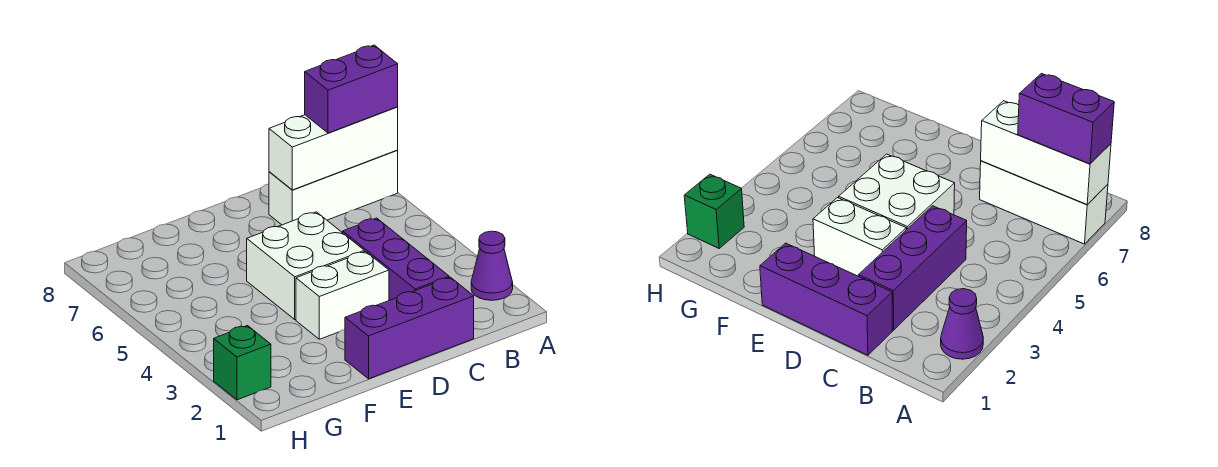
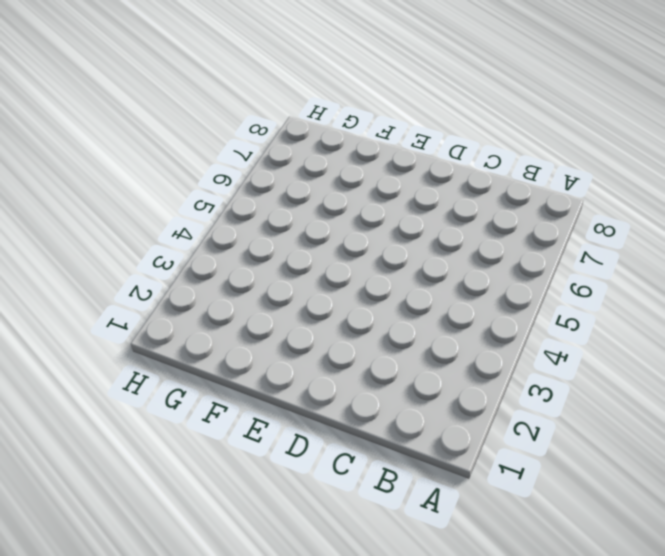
none -> purple 1x1 cone [471,231,513,300]
none -> white 1x3 brick [269,150,398,225]

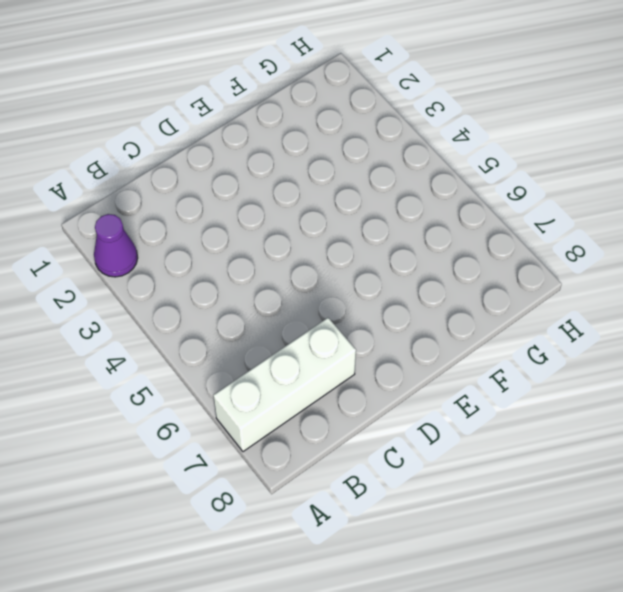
none -> purple 1x3 brick [345,277,474,379]
none -> purple 1x3 brick [343,218,449,300]

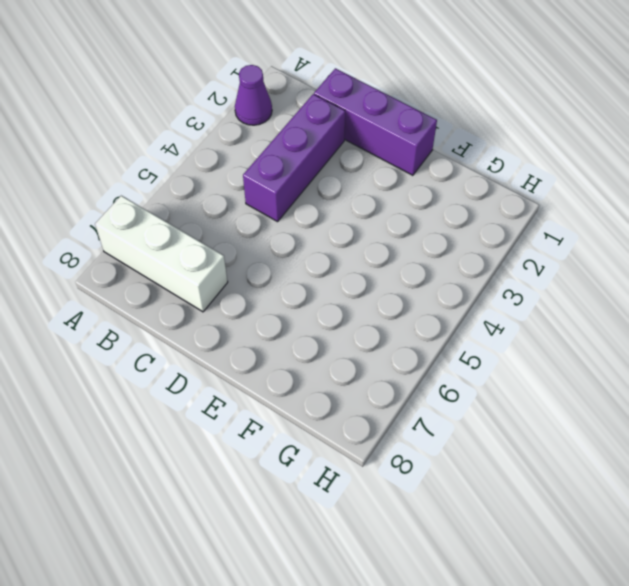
none -> white 1x2 brick [296,251,389,339]
none -> white 2x2 brick [247,212,364,320]

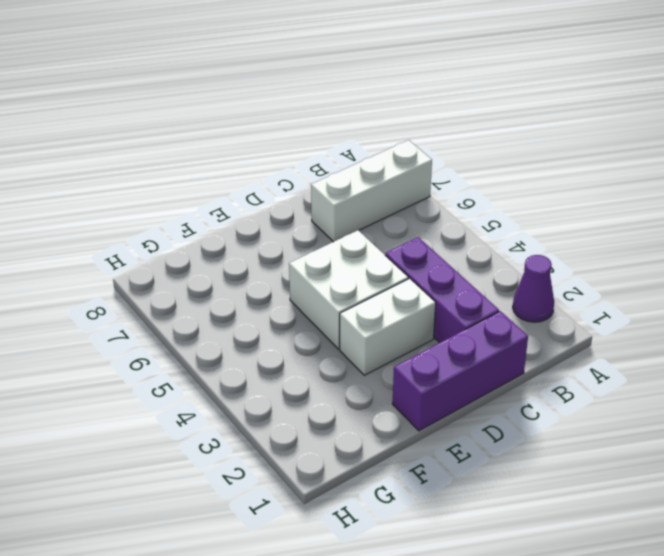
none -> green 1x1 brick [214,326,271,400]
none -> white 1x3 brick [269,107,398,190]

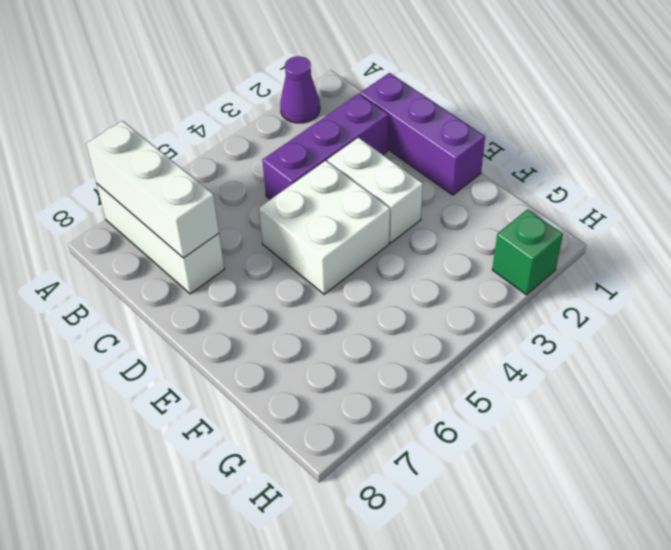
none -> purple 1x2 brick [305,45,398,133]

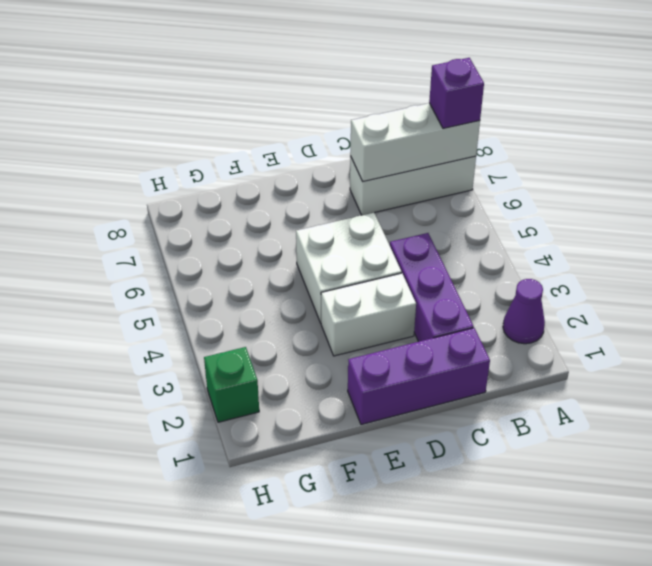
purple 1x1 brick [429,58,484,129] -> purple 1x2 brick [305,45,398,133]

